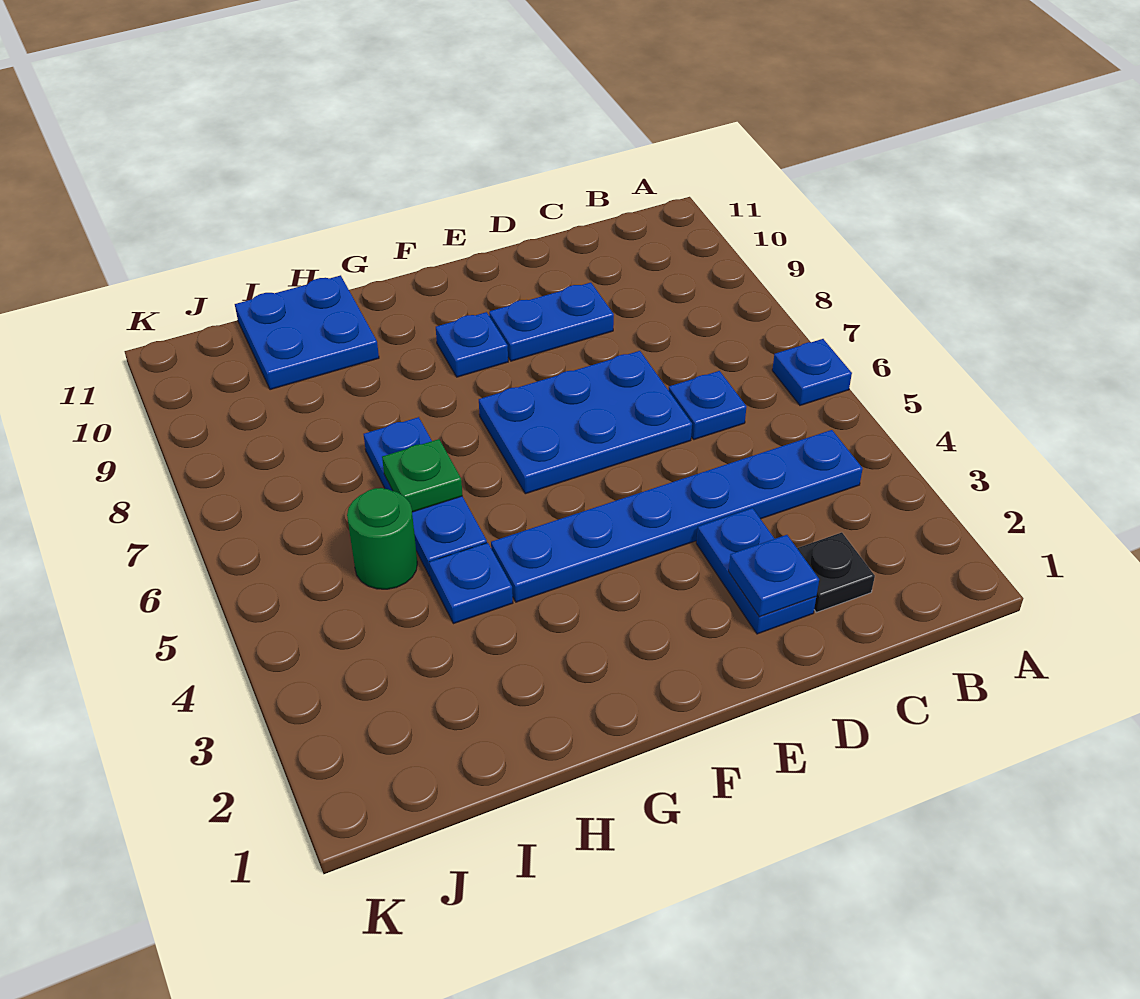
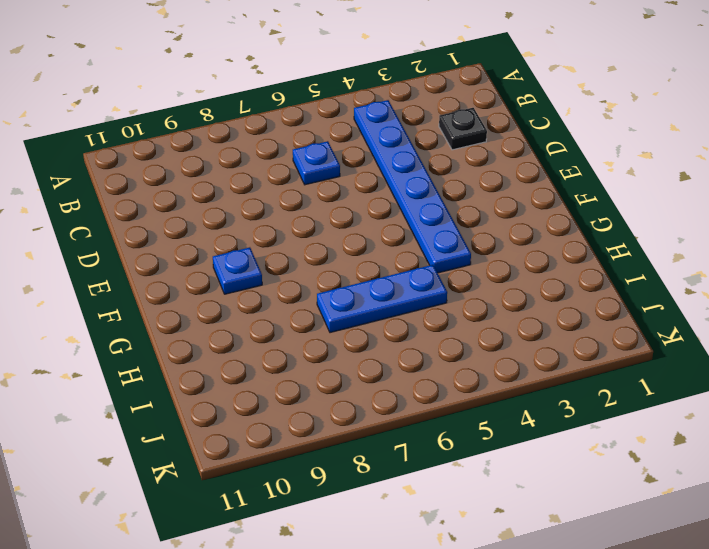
none -> blue 1x1 plate [772,339,852,405]
none -> blue 1x2 plate [696,508,816,634]
none -> blue 2x3 plate [479,351,692,494]

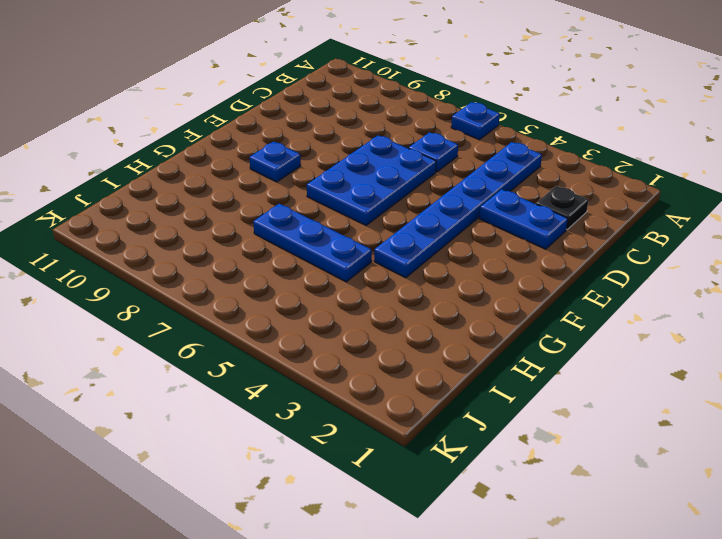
none -> blue 1x2 plate [489,283,614,361]
none -> blue 1x1 plate [429,543,513,624]
none -> blue 2x2 plate [235,275,379,390]

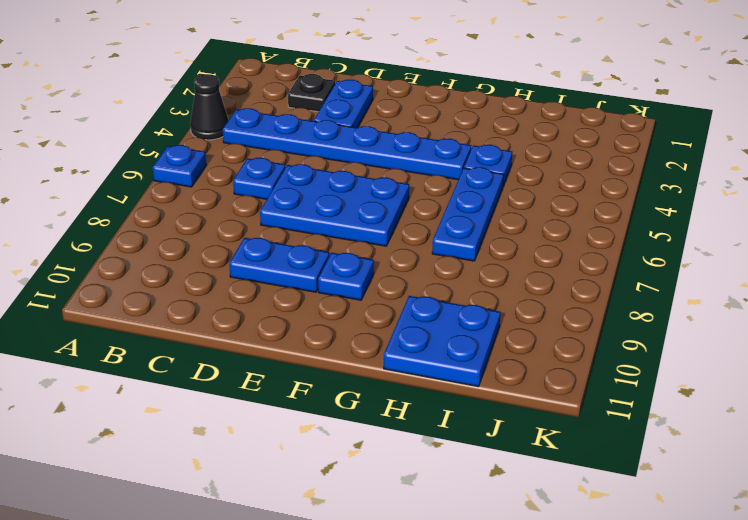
black 1x1 cone [190,74,228,140] -> none
none -> green 1x1 round brick [347,488,417,589]
none -> blue 1x1 plate [729,535,819,617]
none -> green 1x1 plate [382,439,463,512]

